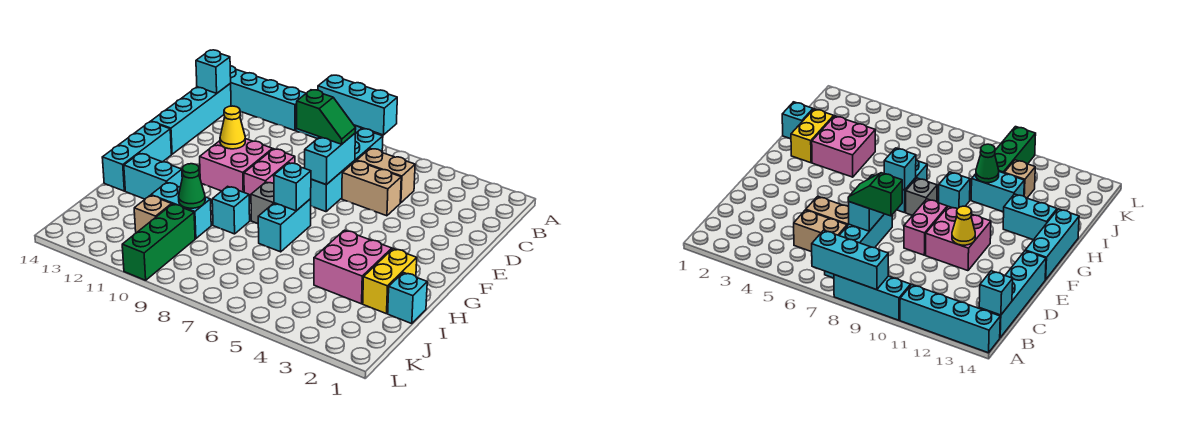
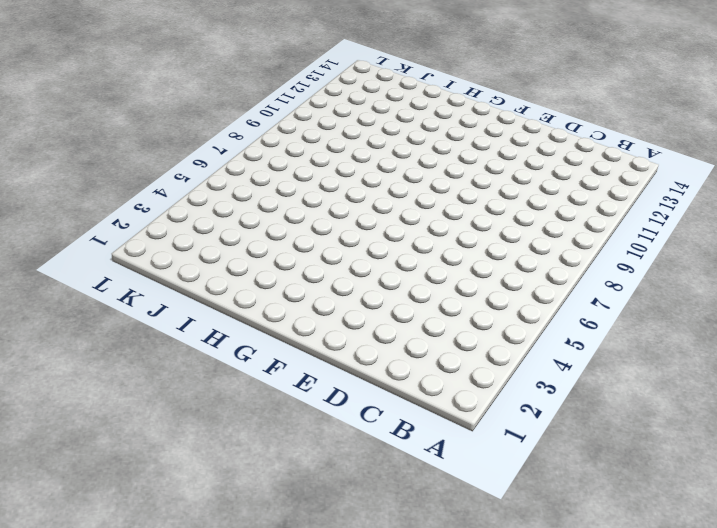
none -> cyan 1x3 brick [834,275,911,320]
none -> cyan 1x4 brick [230,66,306,131]
none -> cyan 1x4 brick [311,129,383,212]

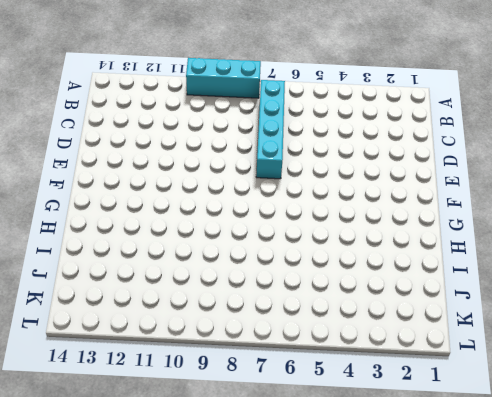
none -> cyan 1x4 brick [230,66,306,131]
none -> cyan 1x4 brick [151,84,231,154]
none -> tan 1x2 brick [357,149,415,203]

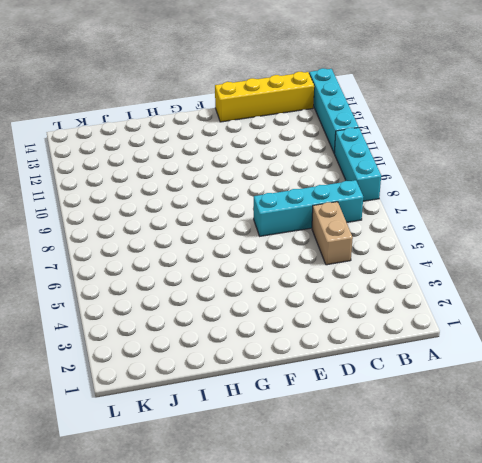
yellow 1x4 brick [215,72,314,122] -> cyan 1x4 brick [151,84,231,154]
none -> tan 1x2 brick [342,161,401,216]
none -> pink 1x2 brick [244,149,295,202]
none -> pink 2x2 brick [200,139,273,192]

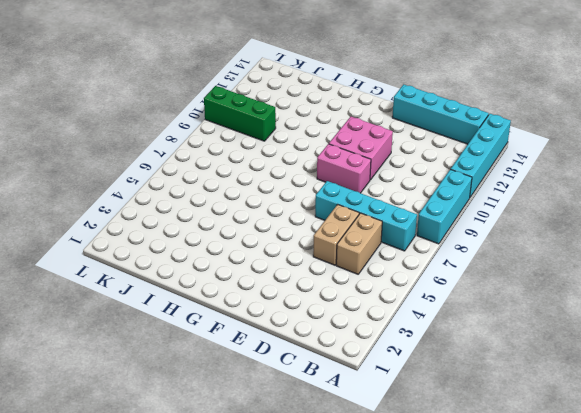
none -> cyan 1x3 brick [102,122,171,191]
none -> cyan 1x2 brick [258,199,311,252]
none -> grey 1x1 brick [251,182,274,224]

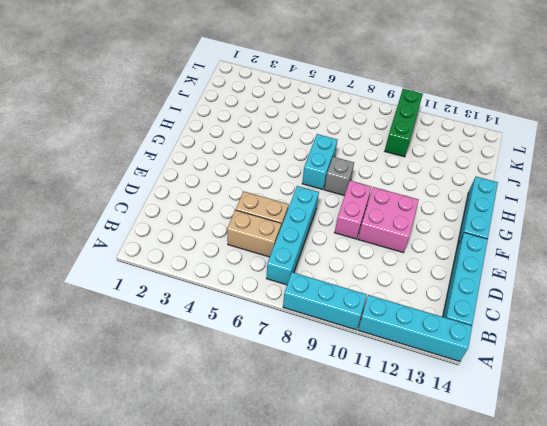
none -> yellow 1x2 brick [363,249,417,314]
none -> pink 2x2 brick [314,230,392,304]
none -> cyan 1x1 brick [212,186,250,234]

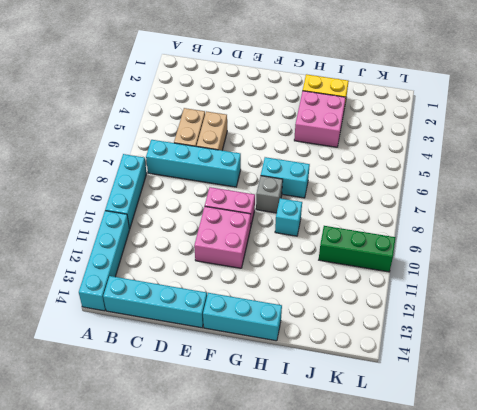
none -> cyan 1x2 brick [124,153,182,199]
none -> cyan 1x1 brick [388,272,427,324]
none -> cyan 1x2 brick [151,182,211,239]

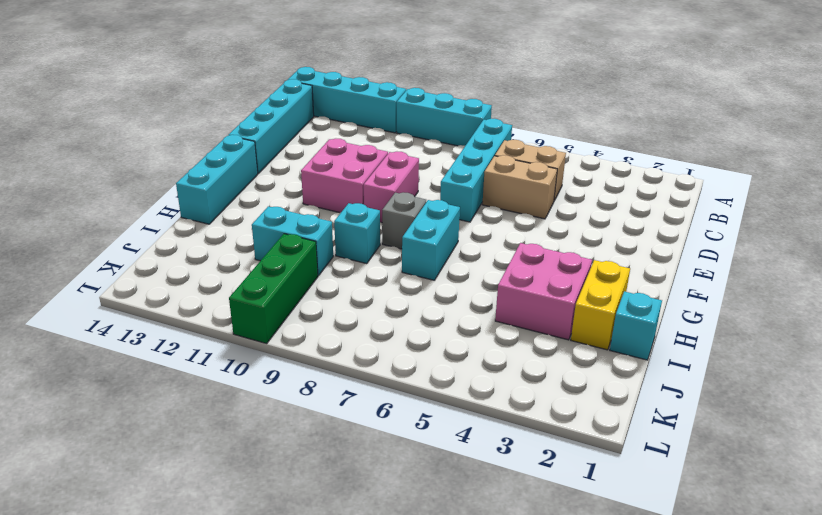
none -> cyan 1x2 brick [124,153,182,199]
none -> tan 1x1 brick [134,195,172,233]
none -> cyan 1x3 brick [318,75,397,135]

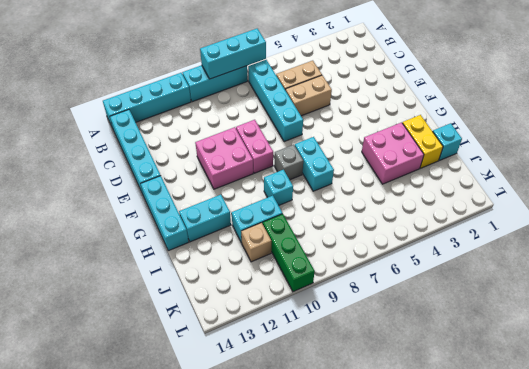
none -> cyan 1x1 brick [196,50,231,93]
none -> cyan 1x2 brick [305,134,355,185]
none -> yellow 1x1 cone [220,106,245,149]

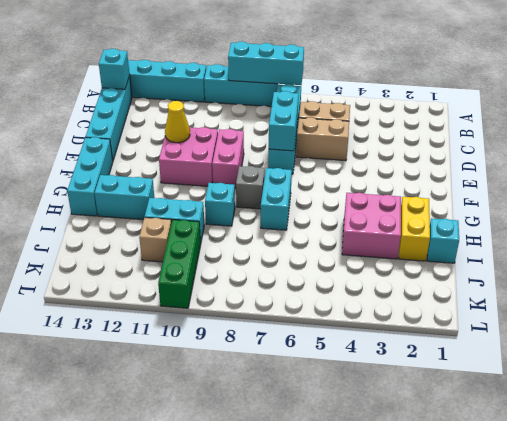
none -> cyan 1x1 brick [274,163,311,211]
none -> green 1x1 cone [179,164,205,208]
none -> green 1x2 slope [297,90,356,144]

